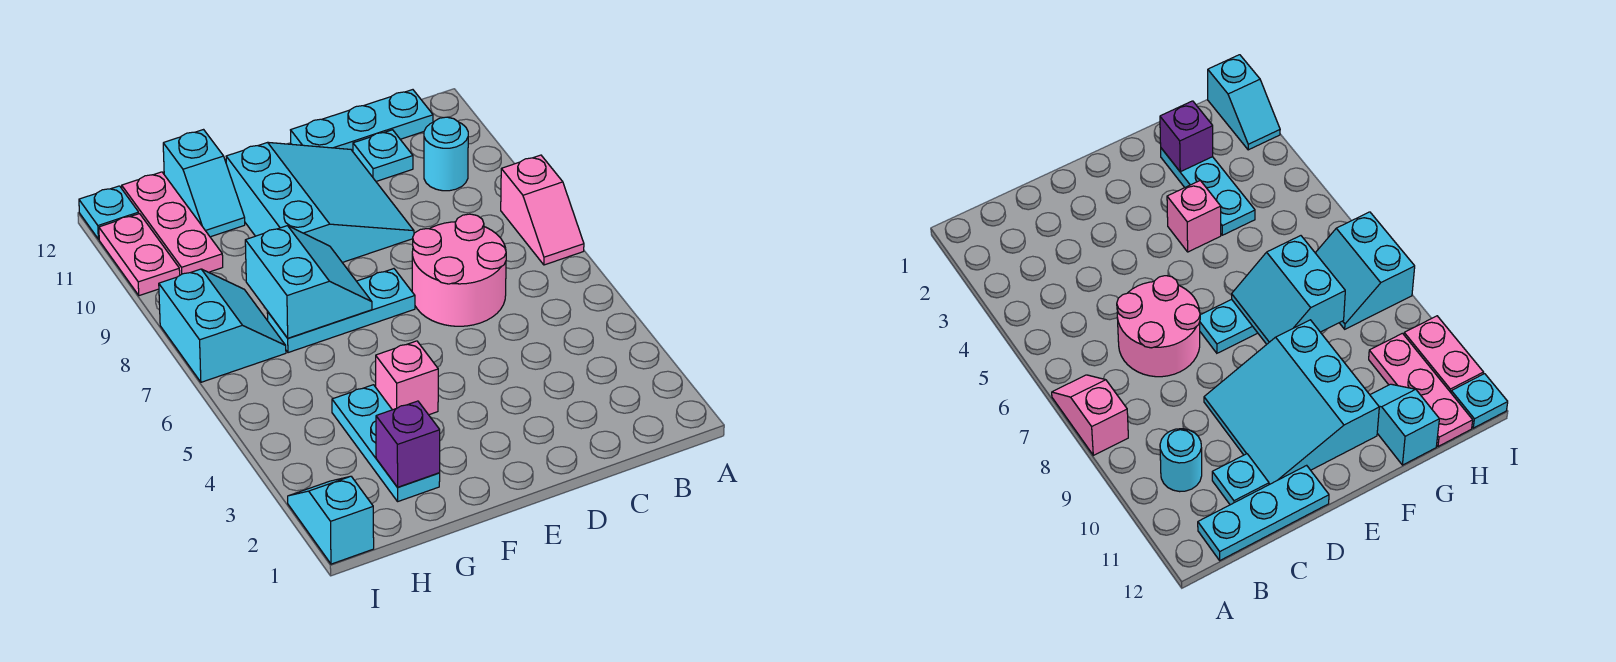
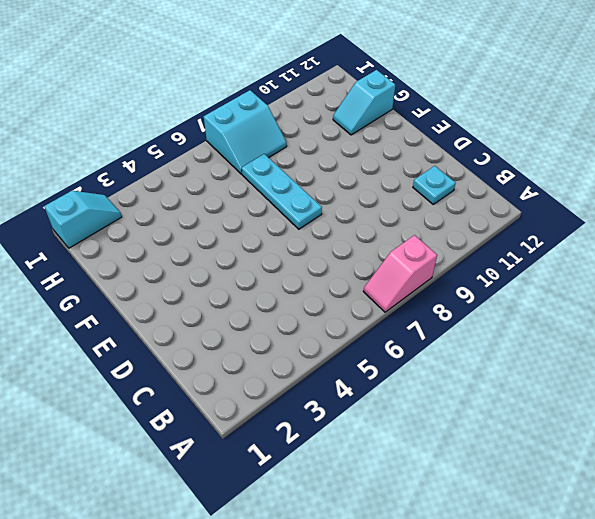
none -> cyan 1x1 round brick [424,117,468,191]
none -> cyan 1x3 plate [291,90,433,151]
none -> pink 2x2 round brick [412,214,506,326]

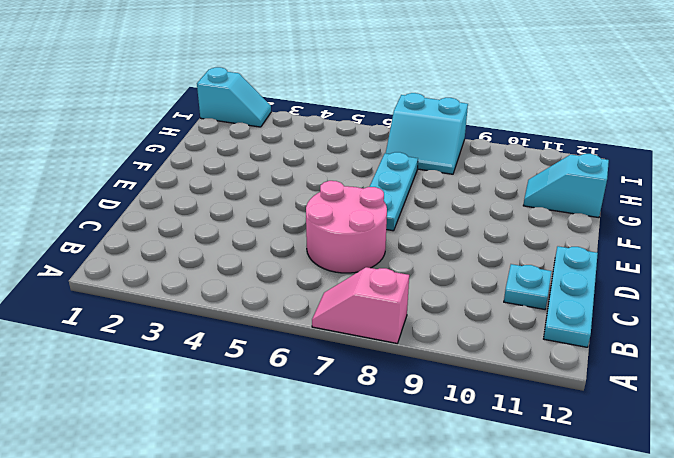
none -> cyan 1x1 round brick [424,117,468,191]
none -> cyan 3x3 slope [226,142,414,263]
none -> pink 1x1 brick [376,341,438,415]

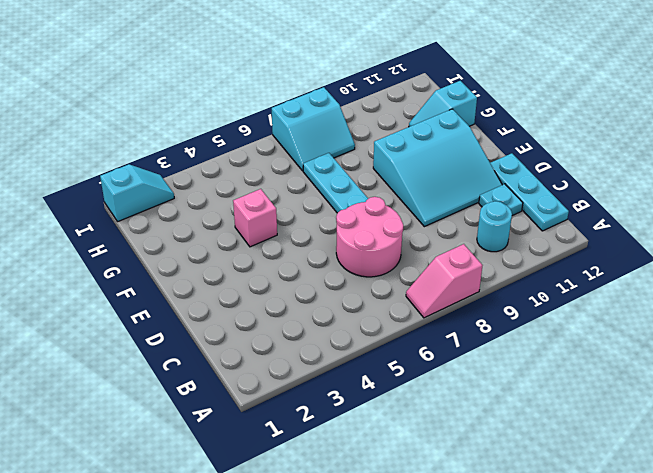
none -> cyan 1x3 plate [332,385,440,501]
none -> pink 1x3 plate [122,172,223,275]
none -> pink 1x2 plate [99,214,180,296]

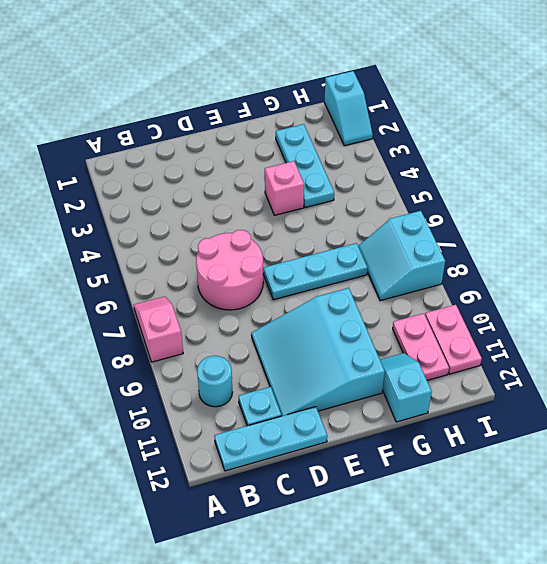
pink 1x2 plate [393,313,449,380] -> pink 1x3 plate [122,172,223,275]
none -> cyan 1x1 plate [79,186,139,239]
none -> cyan 2x2 slope [245,226,372,338]
none -> purple 1x1 brick [376,401,440,487]

